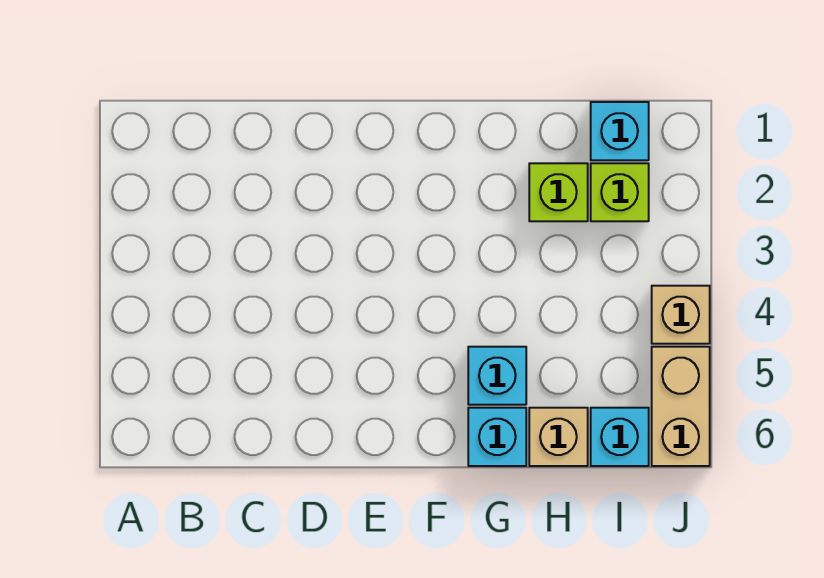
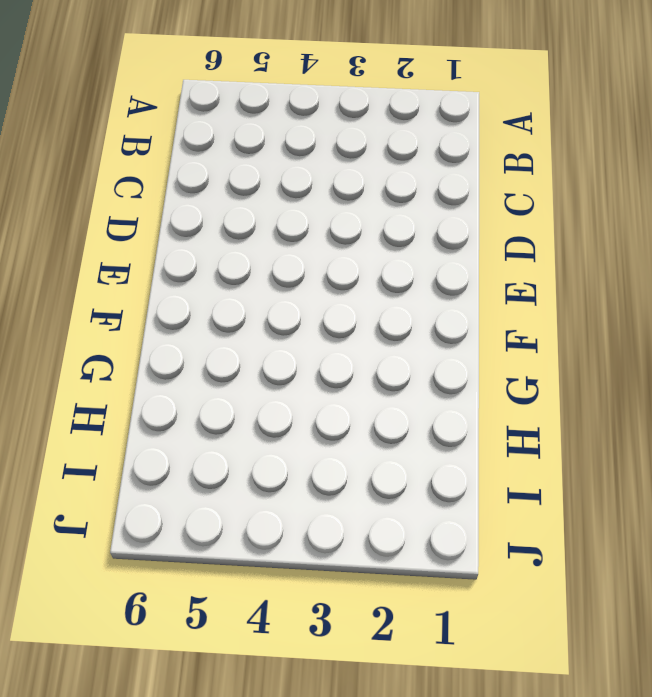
none -> cyan 1x1 brick [468,347,526,405]
none -> cyan 1x1 brick [468,408,526,466]

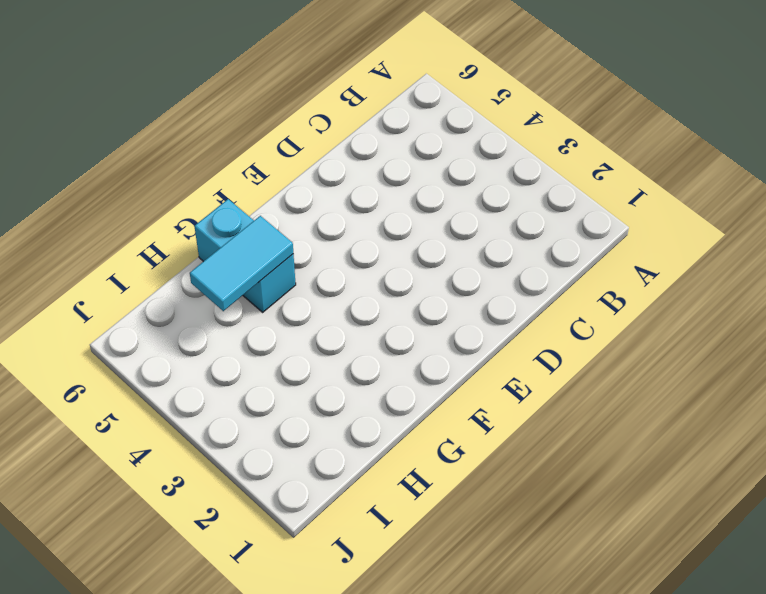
cyan 1x2 tile [190,216,293,311] -> none
none -> lime 1x1 brick [529,163,588,221]
none -> tan 1x1 brick [529,408,588,466]

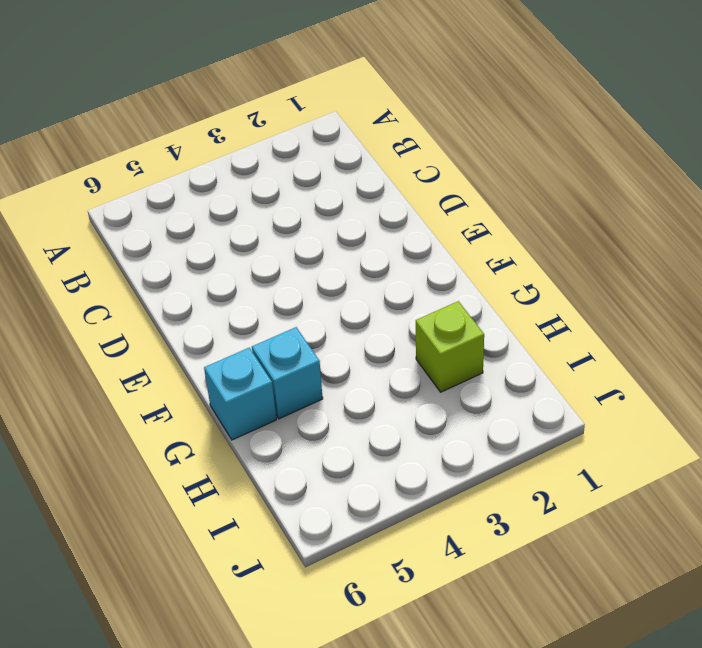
none -> tan 1x1 brick [529,408,588,466]
none -> cyan 1x1 brick [591,102,649,160]

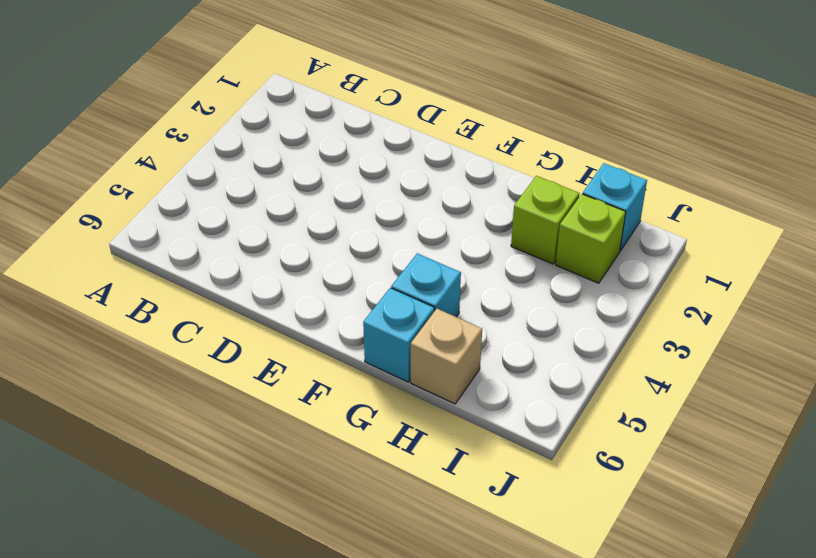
none -> cyan 1x1 brick [591,408,649,466]
none -> tan 1x1 brick [652,286,710,344]

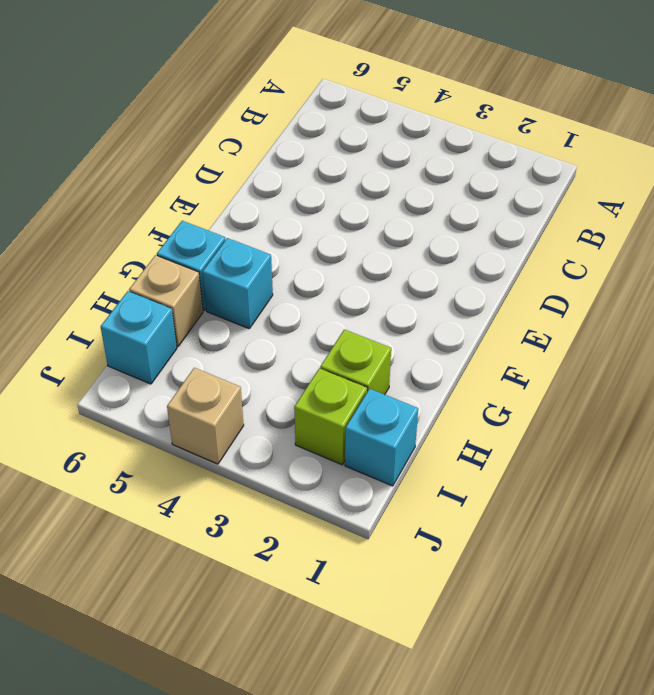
none -> tan 1x2 brick [652,347,710,466]

